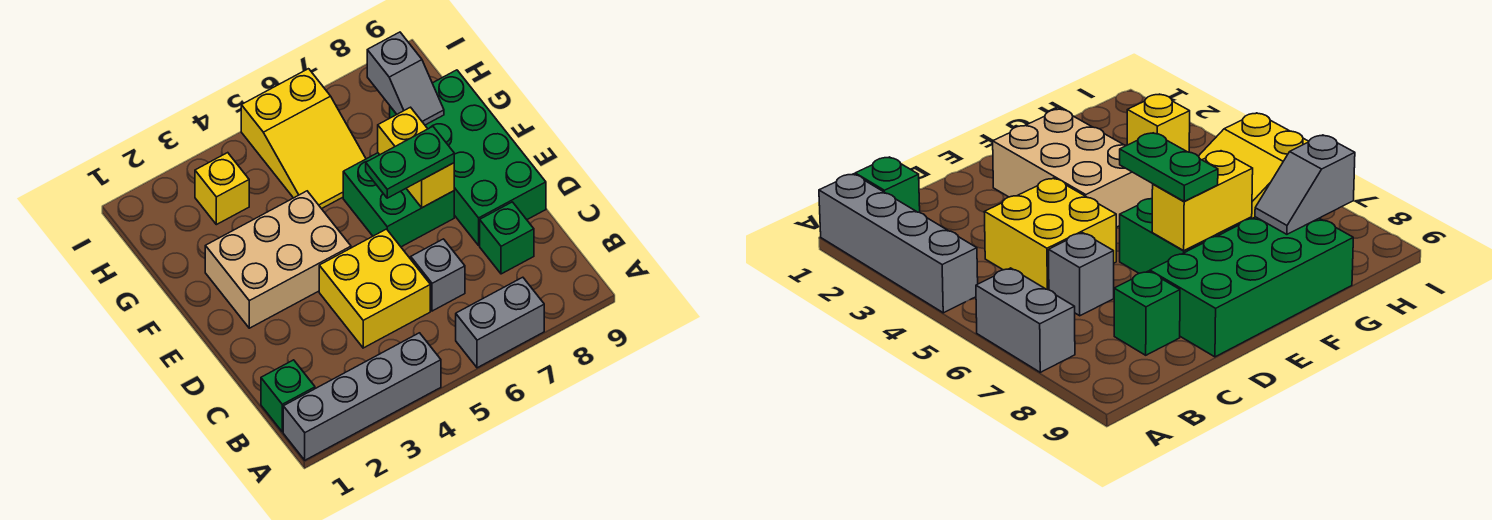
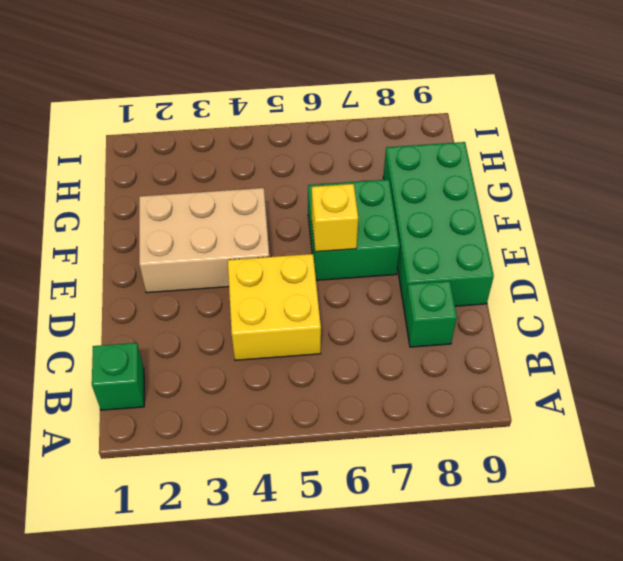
yellow 1x1 brick [312,184,358,252] -> yellow 1x1 brick moved to [195,153,249,225]
none -> grey 1x4 brick [283,333,441,460]
none -> grey 1x2 brick [456,277,544,368]
none -> grey 1x1 brick [411,239,465,311]

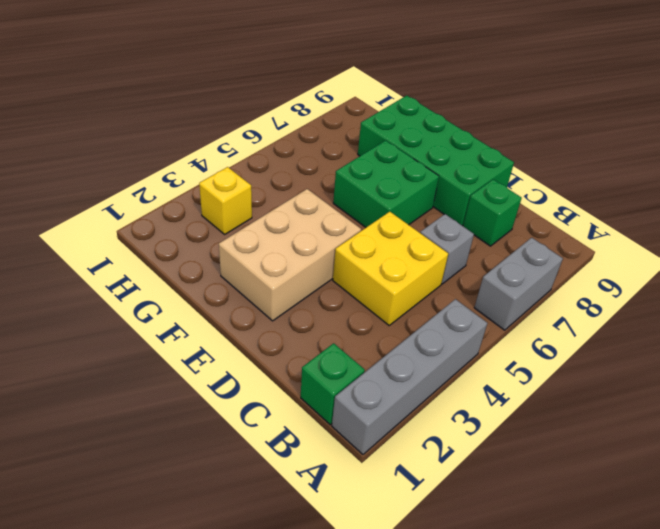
none -> yellow 2x3 slope [241,69,366,209]
none -> yellow 1x2 brick [378,107,454,208]
none -> grey 1x2 slope [367,32,444,125]

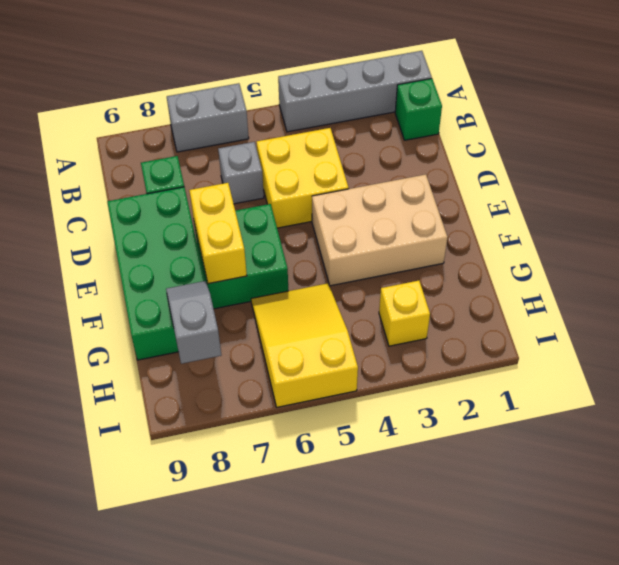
none -> green 1x2 plate [366,127,454,198]

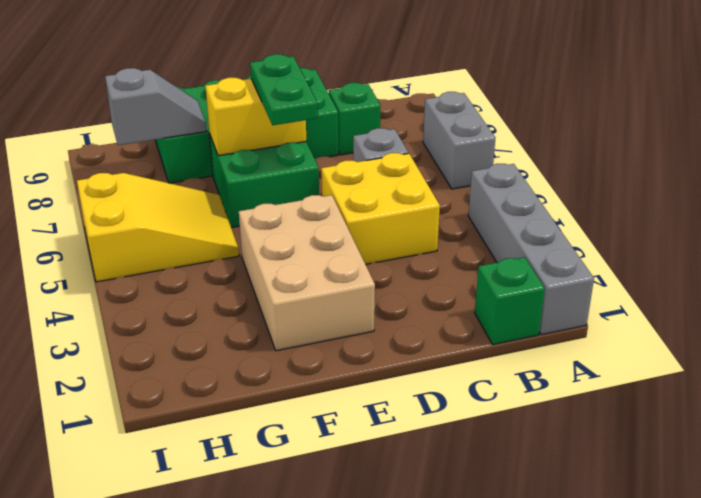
none -> yellow 1x1 brick [195,153,249,225]

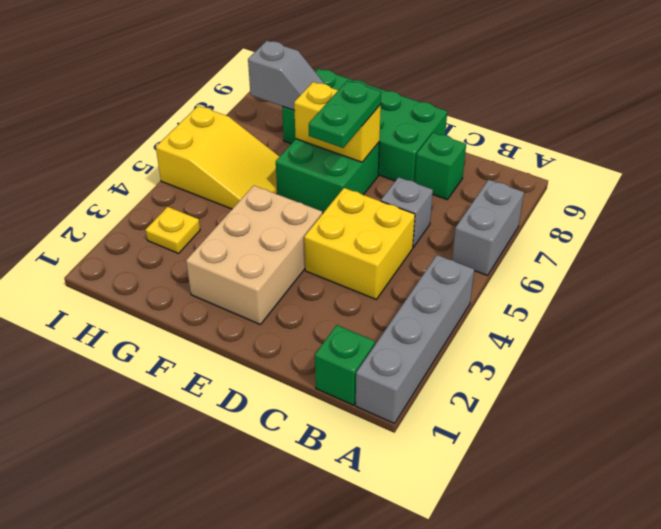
yellow 1x1 plate [145,207,200,253] -> yellow 1x1 brick [195,153,249,225]

